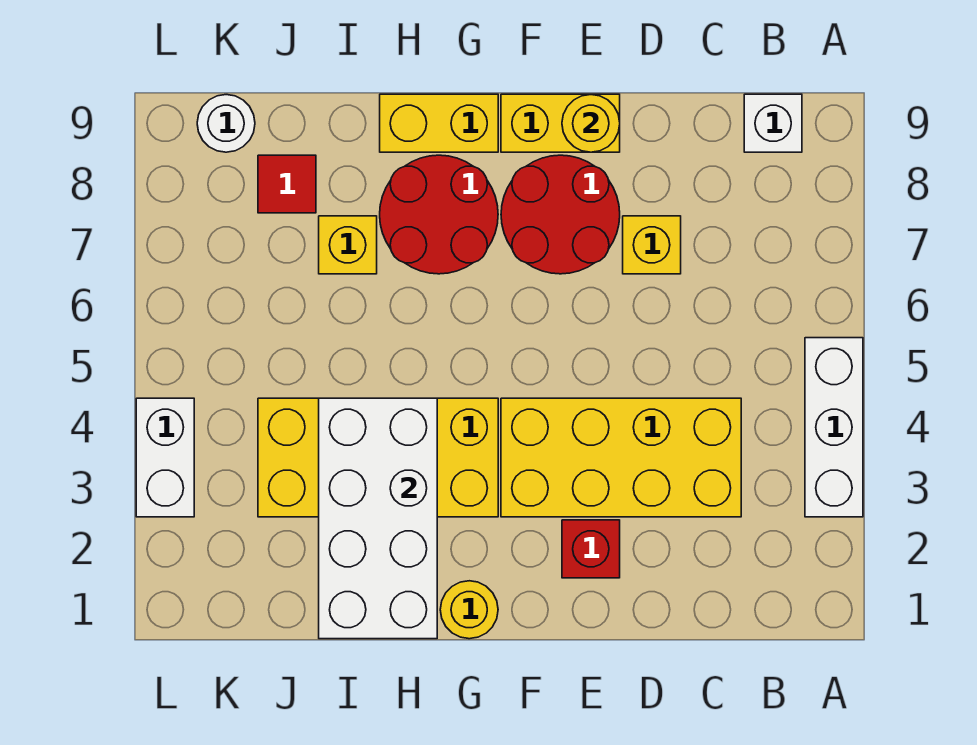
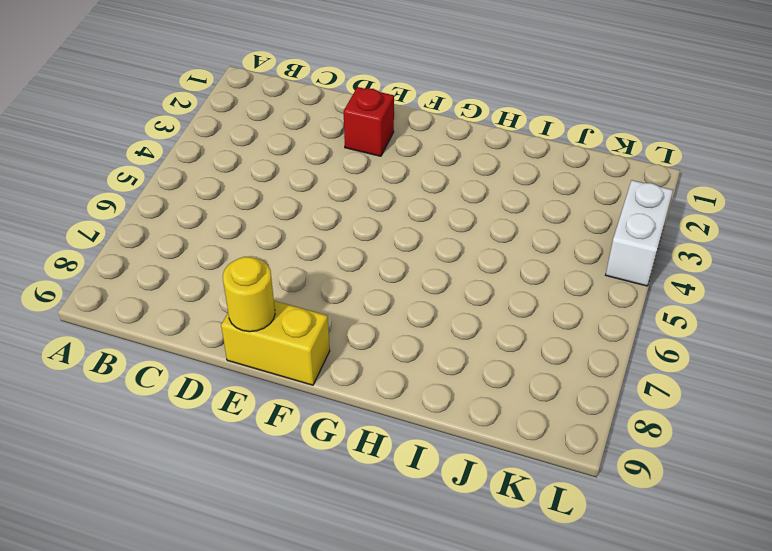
none -> white 1x3 brick [805,338,863,517]
none -> white 1x1 brick [744,94,802,152]
none -> yellow 2x4 brick [501,398,741,517]

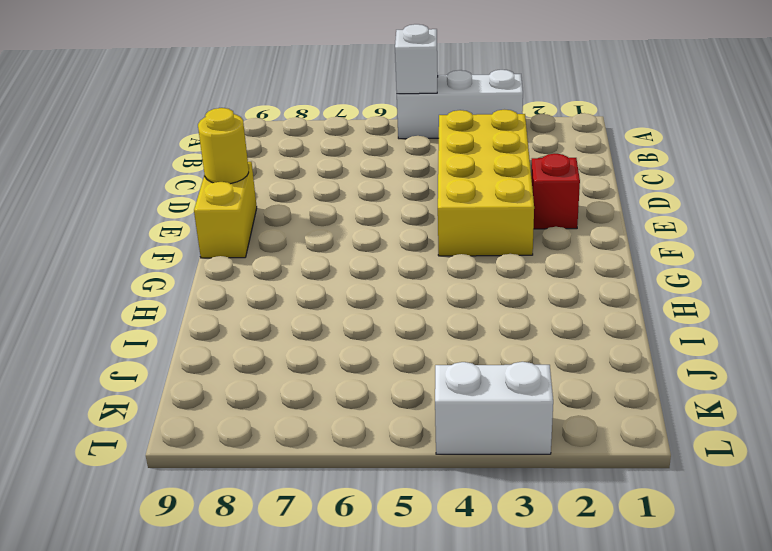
white 1x1 brick [395,24,438,94] -> white 1x1 brick moved to [744,94,802,152]
none -> yellow 1x1 brick [623,216,681,274]
none -> red 2x2 round brick [501,155,620,274]
none -> yellow 1x1 round brick [440,581,498,639]

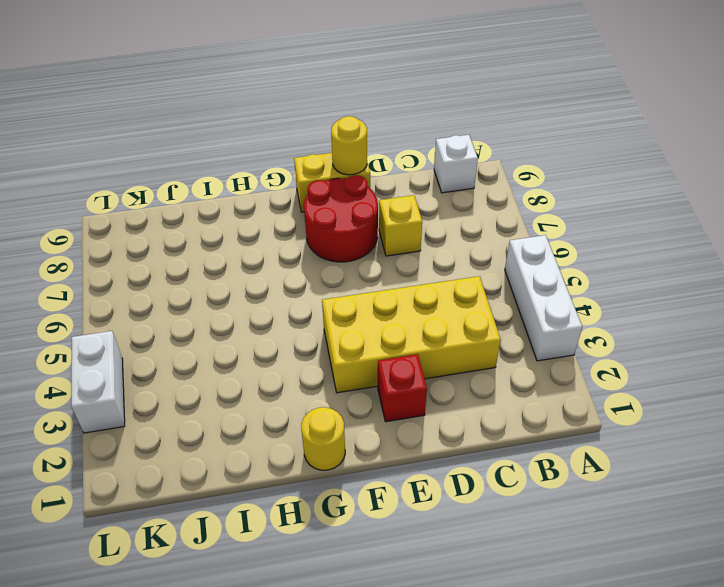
none -> yellow 2x4 brick [258,398,498,517]
none -> red 2x2 round brick [380,155,498,274]
none -> yellow 1x2 brick [380,94,498,152]

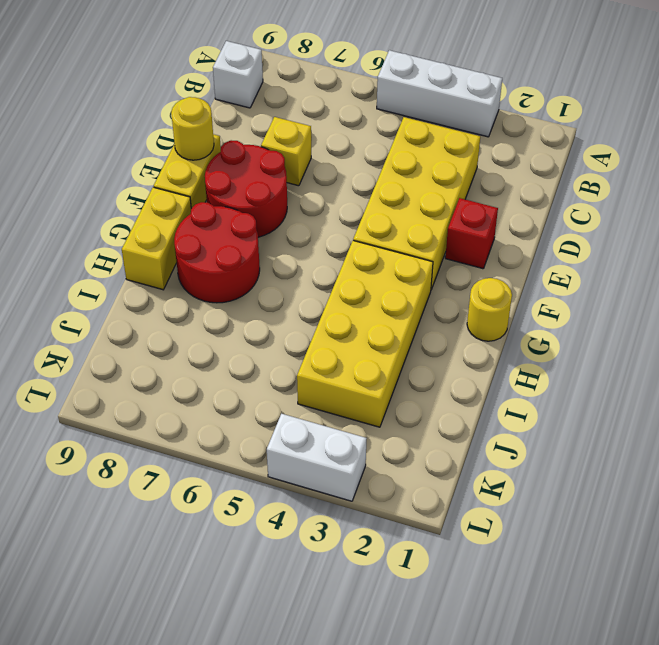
none -> yellow 1x1 brick [319,216,377,274]
none -> red 1x1 tile [258,155,316,213]
none -> white 1x1 round brick [197,95,255,152]

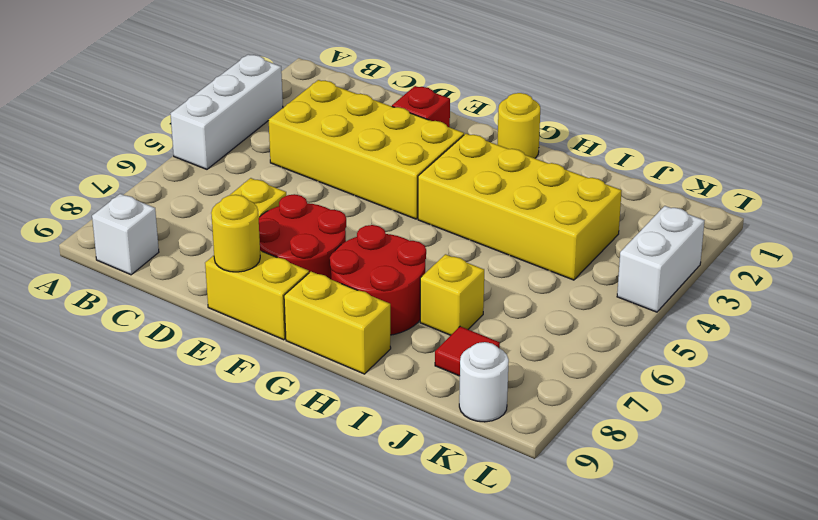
none -> white 2x4 brick [319,398,437,639]

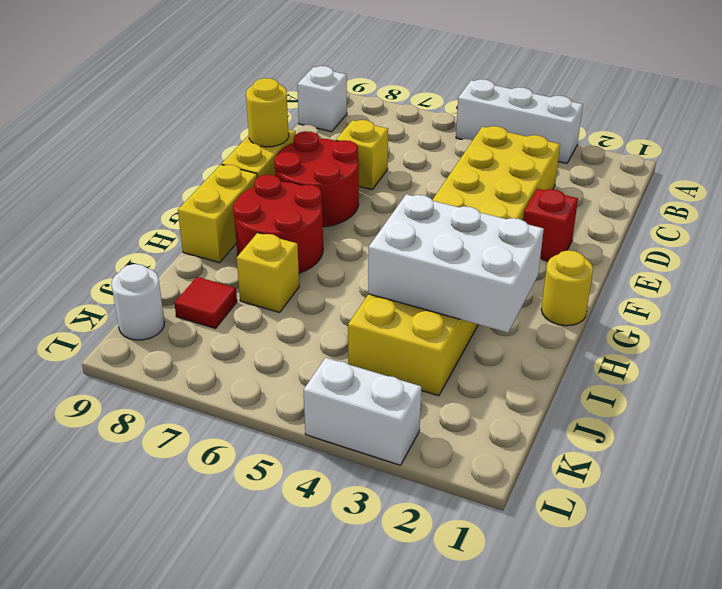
white 2x3 brick [368,194,544,333] -> white 2x4 brick [319,398,437,639]

